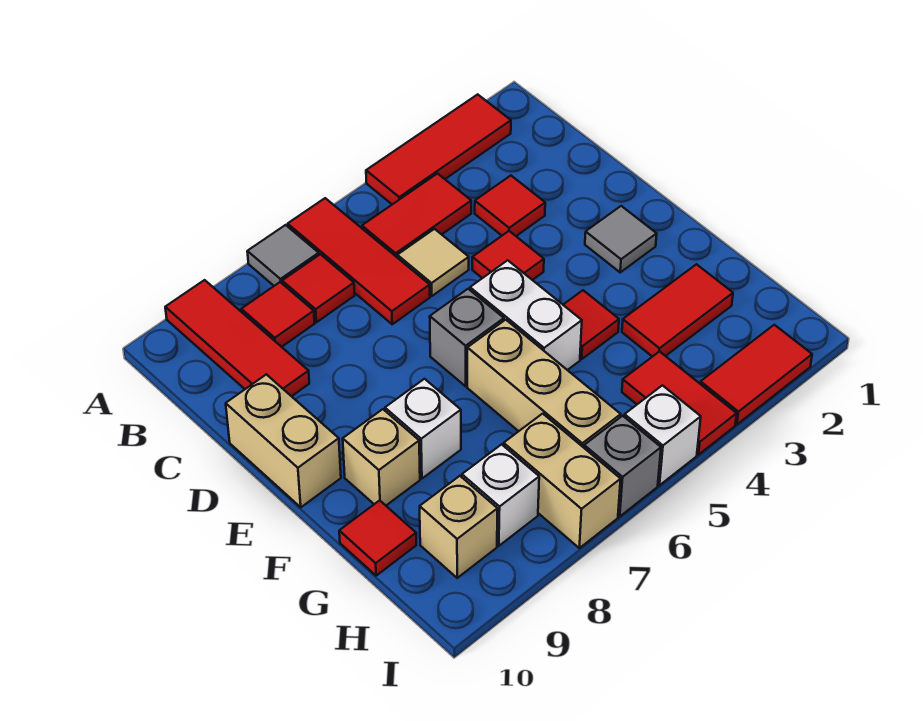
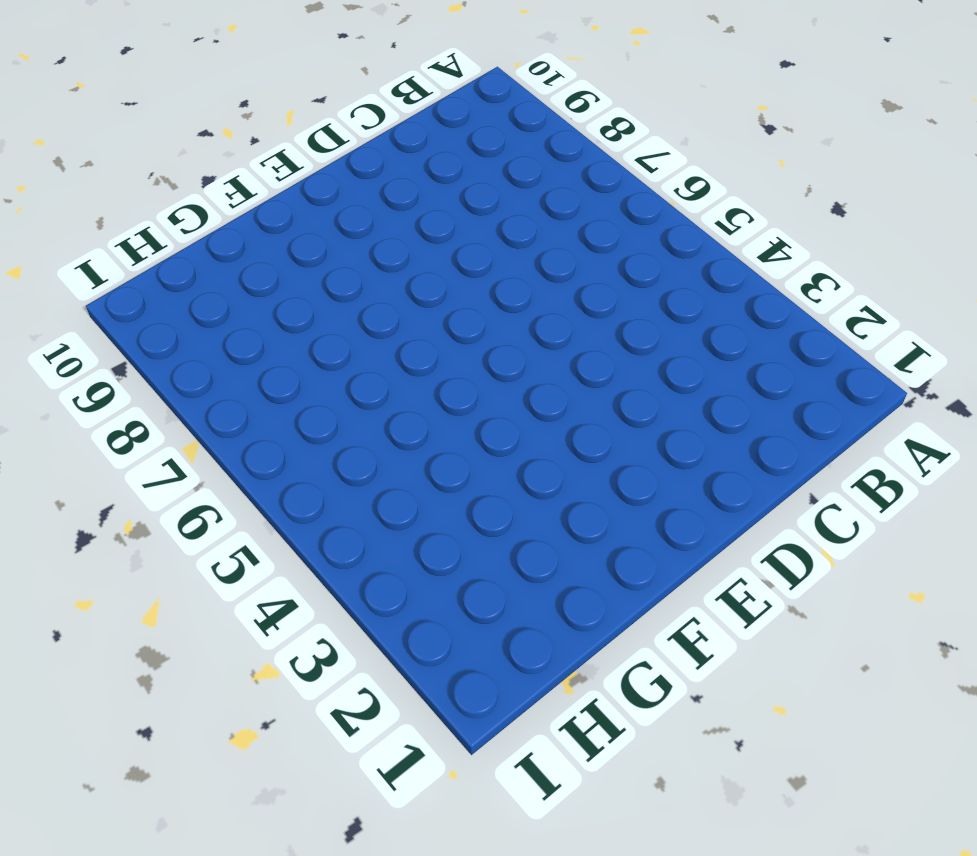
none -> red 1x3 tile [366,94,511,204]
none -> red 1x3 tile [288,198,430,324]
none -> grey 1x1 tile [247,225,319,286]

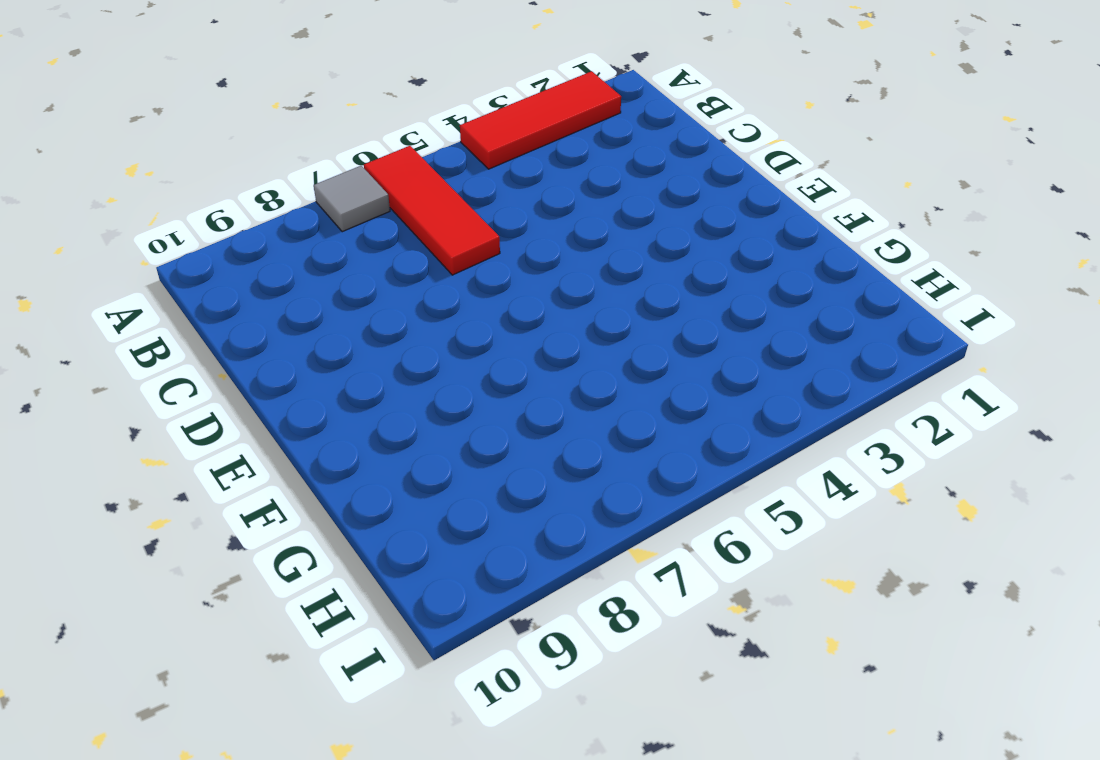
none -> red 1x3 tile [165,280,309,396]
none -> red 1x2 tile [362,174,471,257]
none -> red 1x1 tile [282,254,355,322]

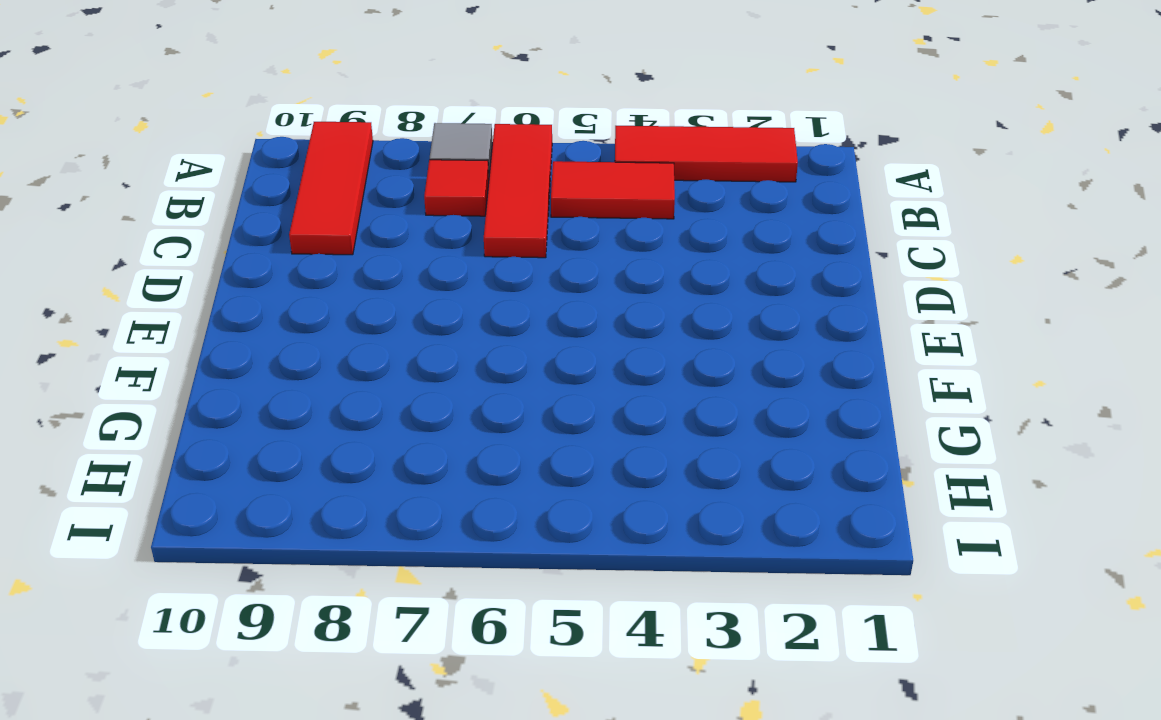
none -> red 1x1 tile [241,282,315,347]
none -> red 1x1 tile [475,176,545,236]
none -> tan 1x1 tile [397,229,469,296]

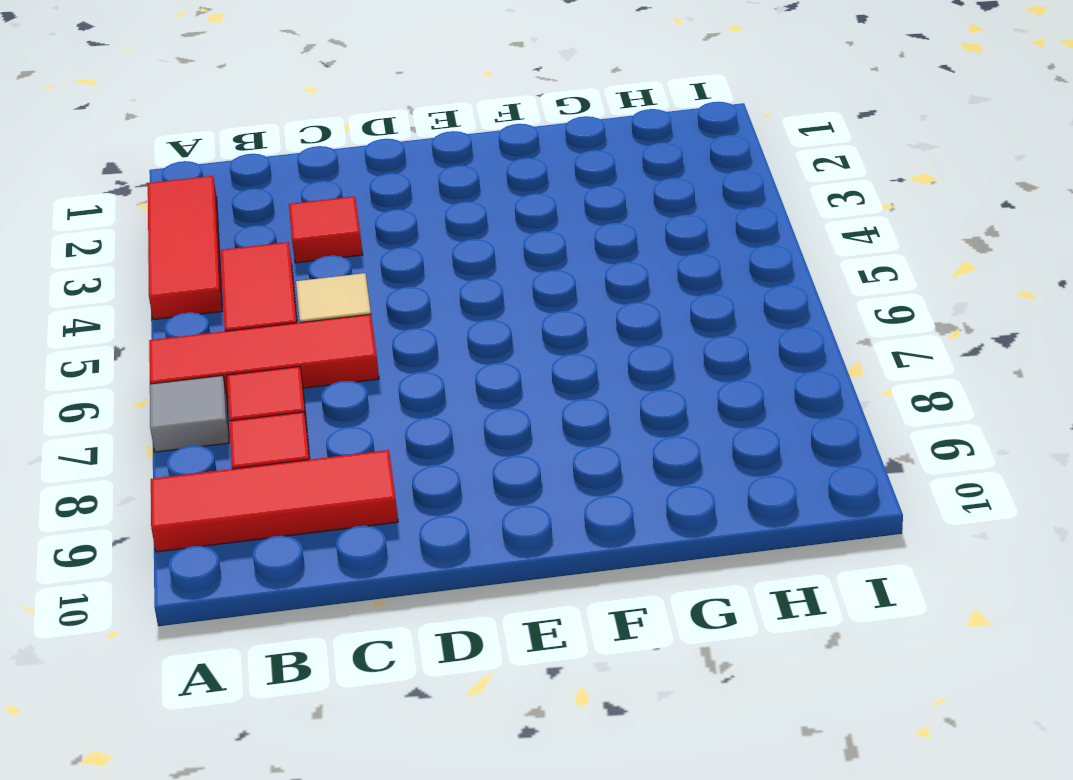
none -> red 1x1 tile [472,231,544,280]
none -> tan 1x2 brick [226,374,341,507]
none -> grey 1x1 tile [585,206,657,272]

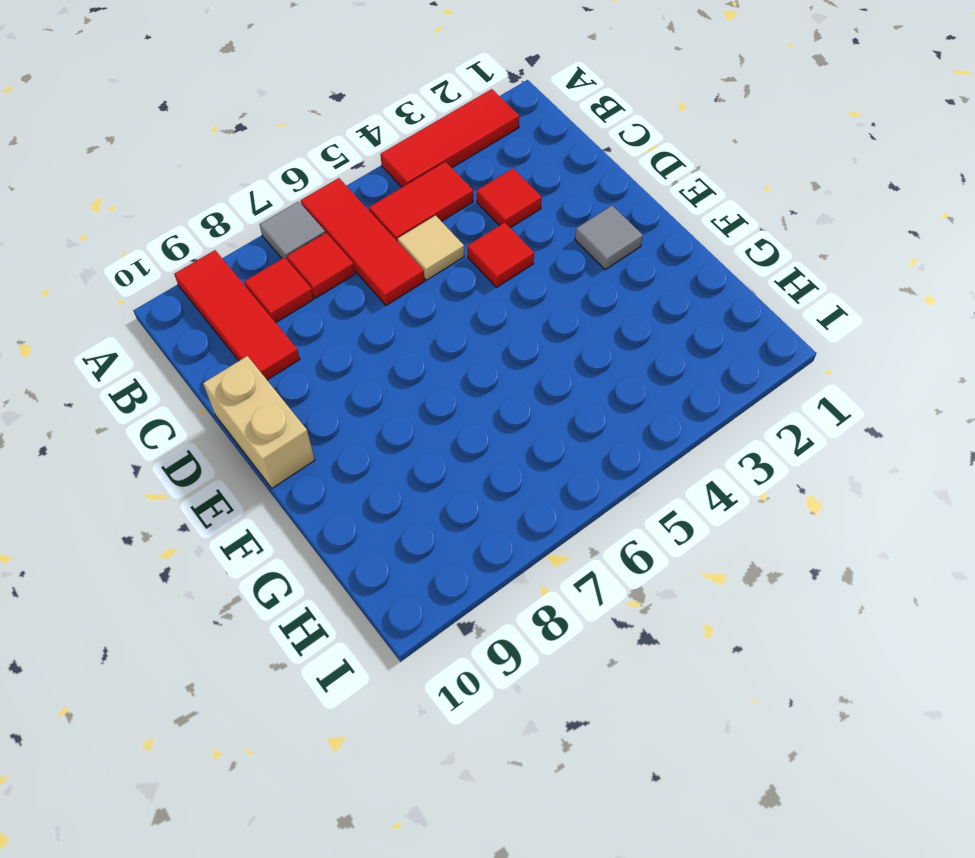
none -> white 1x2 brick [470,260,582,370]
none -> grey 1x1 brick [430,289,504,386]
none -> red 1x1 tile [563,290,619,359]

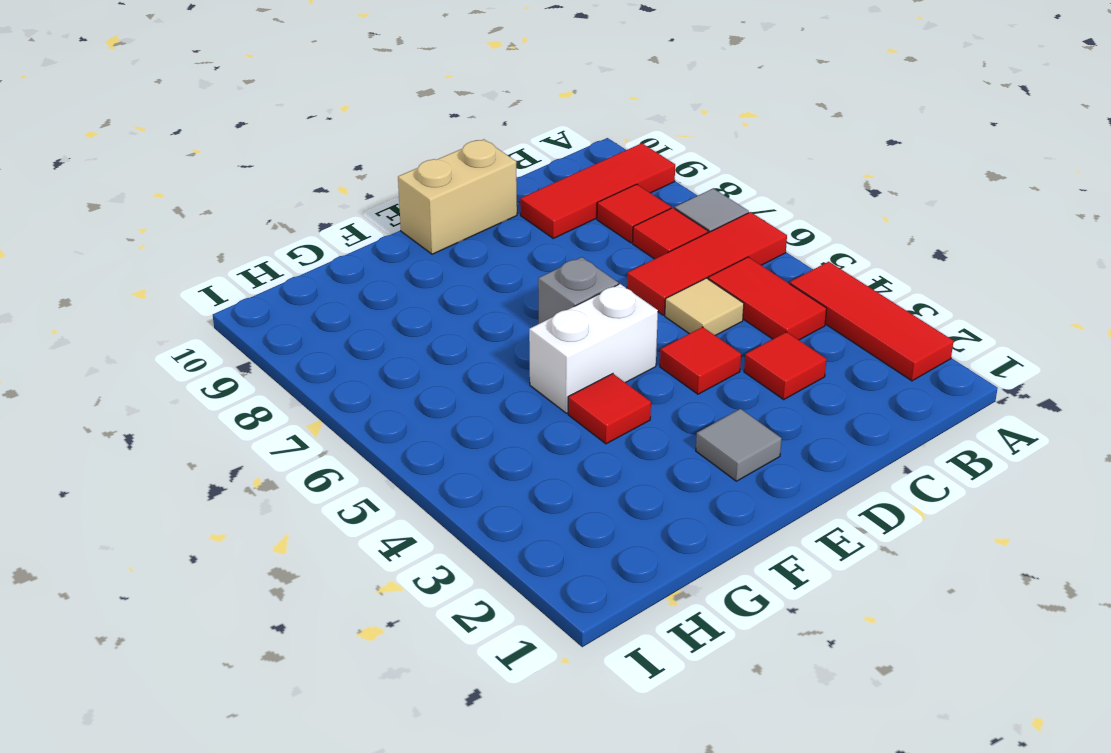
none -> tan 1x3 brick [467,320,621,448]
none -> white 1x1 brick [385,379,461,478]
none -> tan 1x1 brick [343,409,420,505]

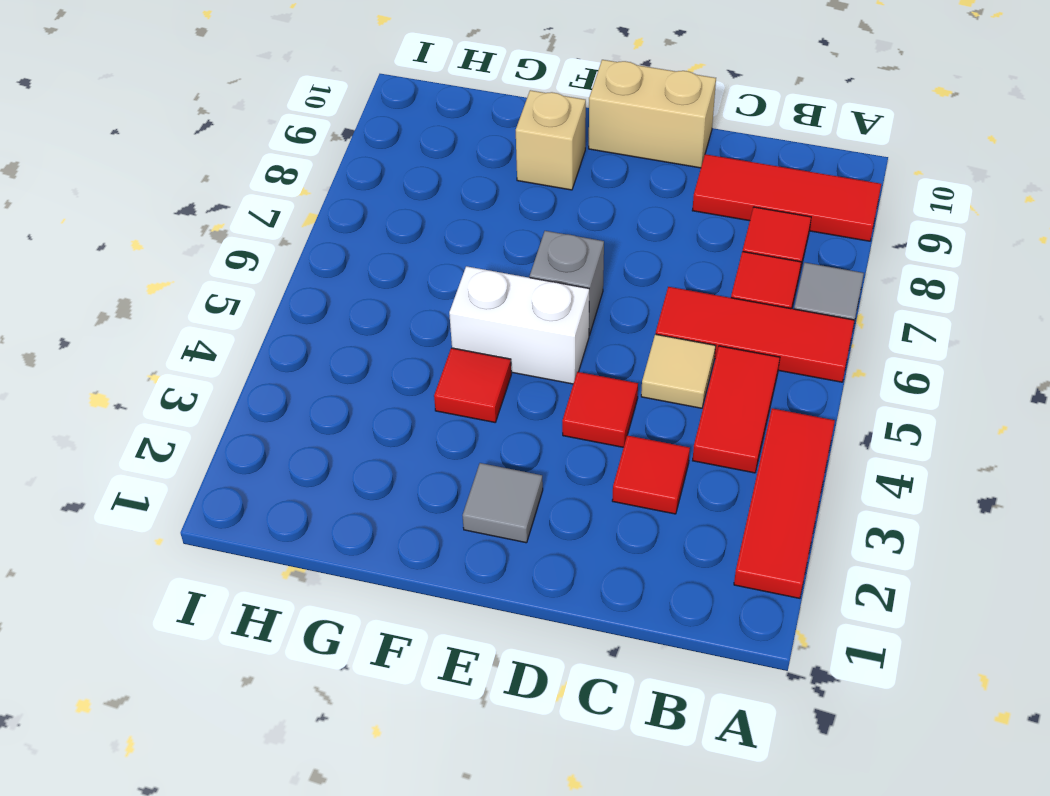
none -> tan 1x3 brick [467,320,621,448]
none -> white 1x1 brick [385,379,461,478]
none -> red 1x2 tile [622,264,733,357]

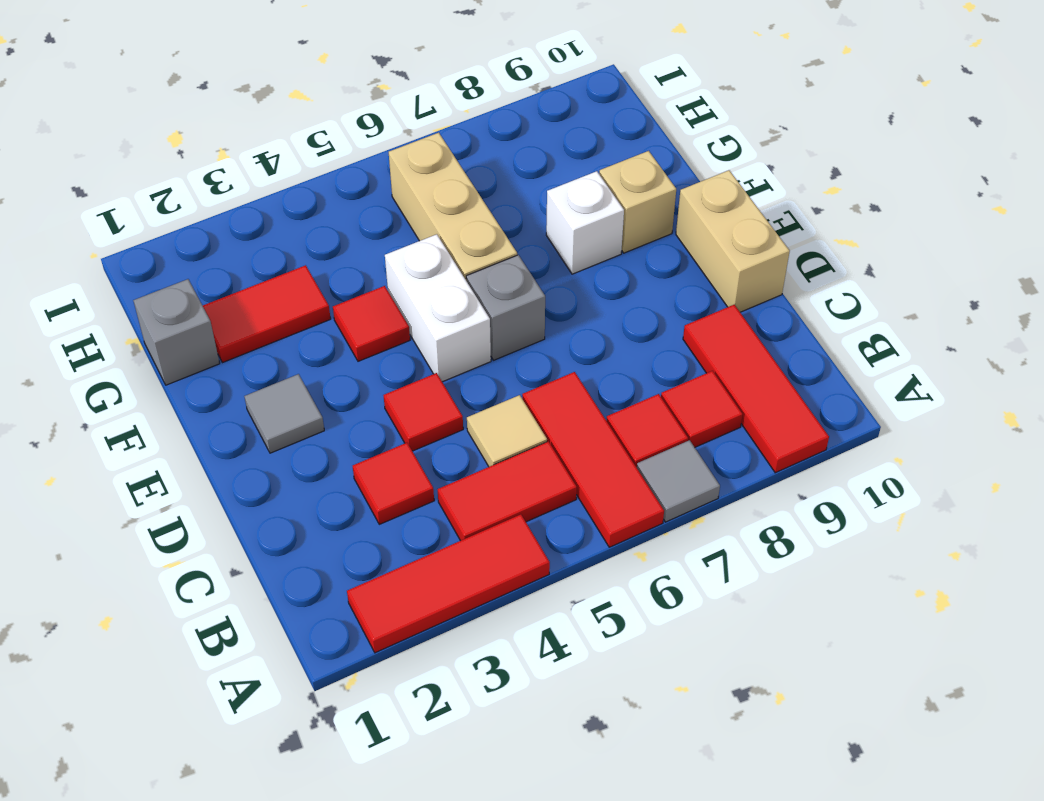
grey 1x1 brick [133,279,220,385] -> grey 1x1 brick moved to [584,416,661,516]
none -> red 1x1 tile [339,500,416,576]
none -> red 1x2 tile [622,351,737,455]
none -> tan 1x2 brick [504,414,621,548]

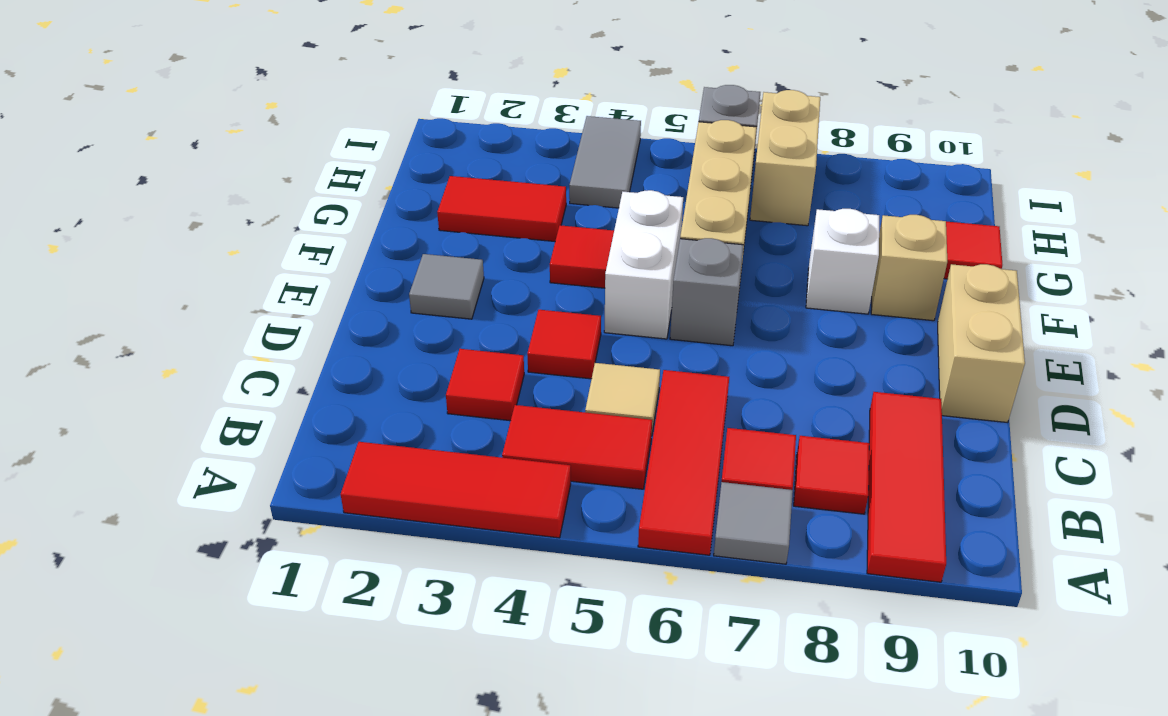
grey 1x2 tile [569,116,641,208] -> red 1x2 tile [622,351,737,455]
none -> white 1x1 brick [462,444,539,546]
none -> tan 1x1 brick [420,476,498,578]
none -> red 1x2 tile [700,325,812,424]

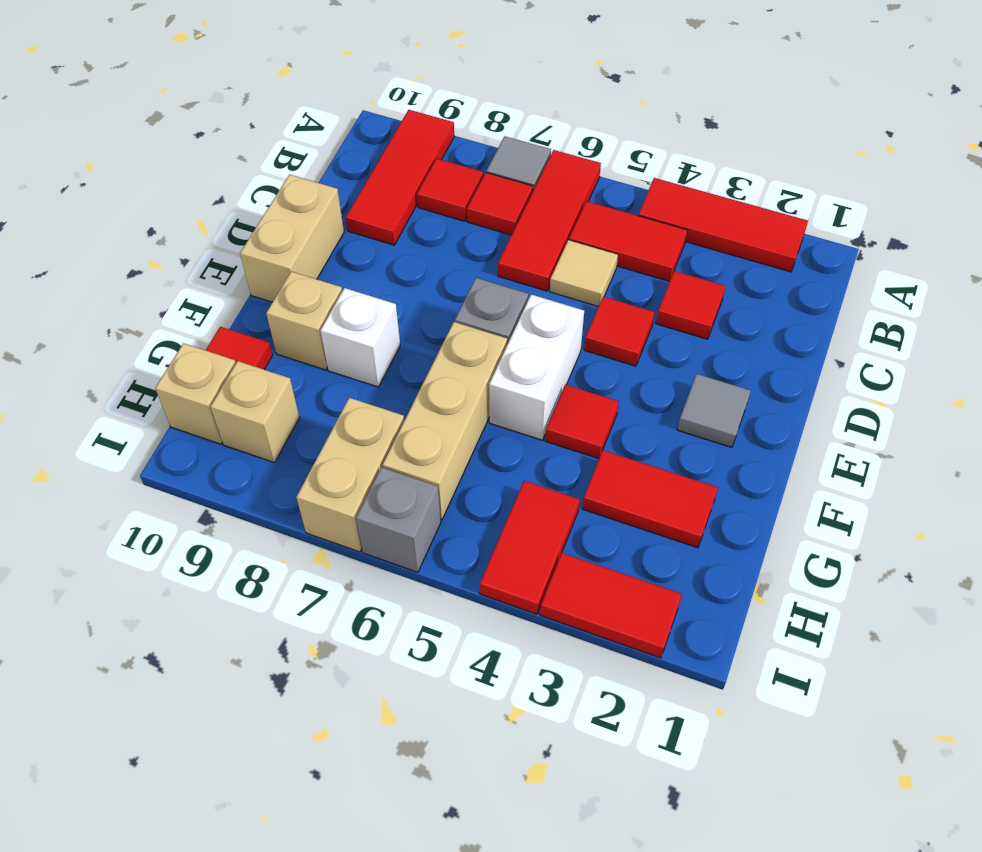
tan 1x1 brick [155,343,236,444] -> none
none -> white 1x1 brick [462,444,539,546]
none -> white 1x1 brick [624,385,701,485]

